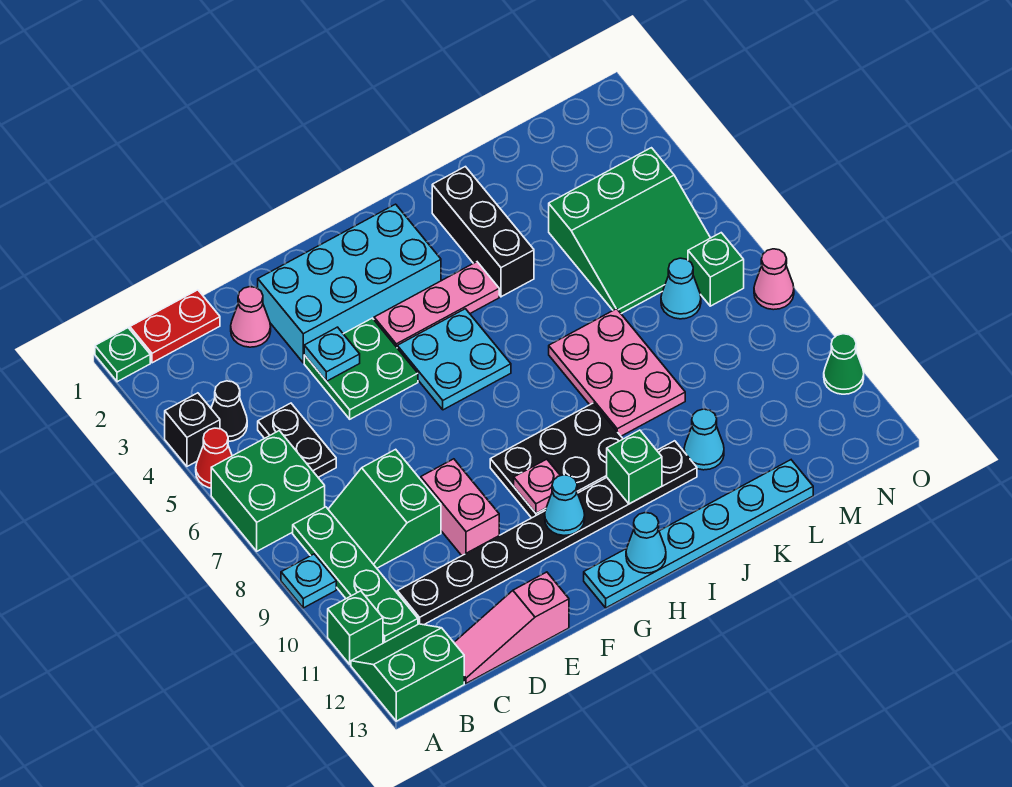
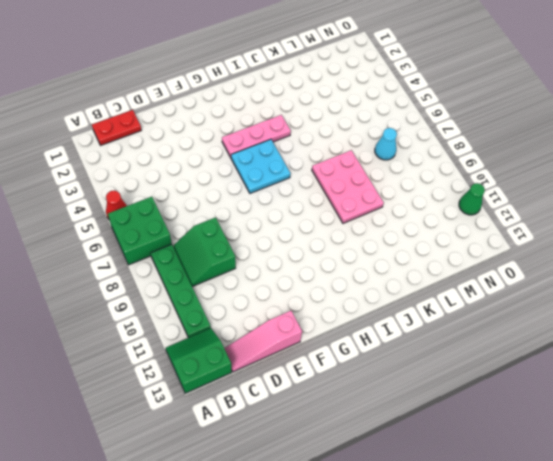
none -> green 1x1 plate [95,328,150,382]
none -> black 1x1 brick [165,393,220,466]
none -> cyan 1x1 plate [281,554,336,608]
none -> green 1x1 brick [328,591,383,664]

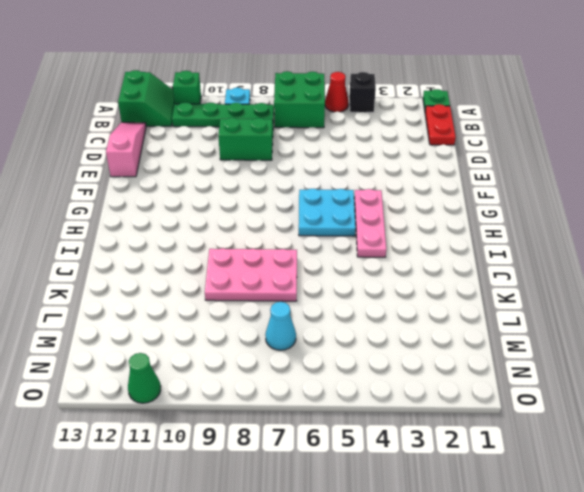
none -> black 1x1 cone [211,381,247,441]
none -> black 1x2 plate [258,403,336,477]
none -> black 1x8 plate [397,441,697,625]
none -> pink 1x1 cone [231,287,271,347]

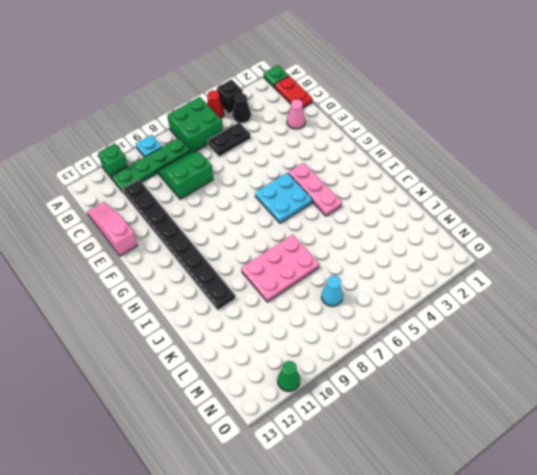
none -> green 2x2 slope [351,624,464,721]
none -> cyan 2x4 brick [258,204,441,363]
none -> green 2x2 plate [304,318,418,419]
none -> pink 1x2 brick [421,459,499,555]

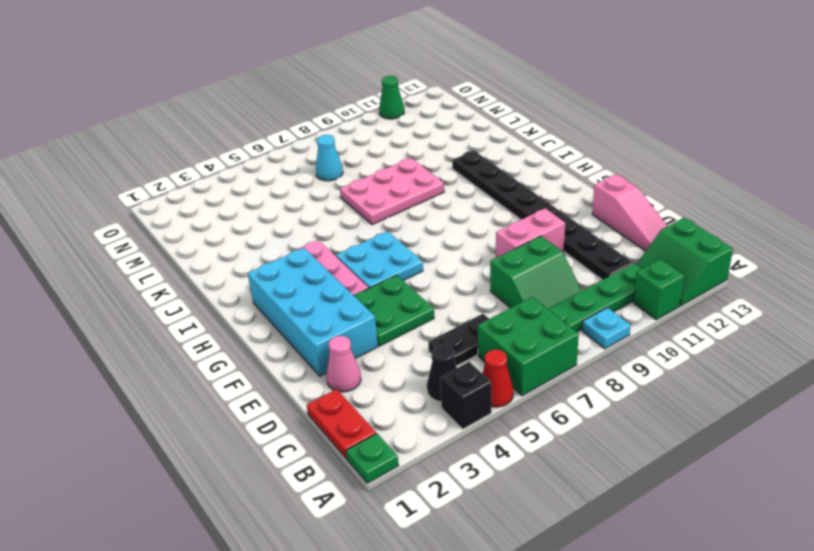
none -> black 2x3 plate [490,403,623,518]
none -> cyan 1x6 plate [584,460,813,608]
none -> black 1x3 brick [432,167,534,297]
none -> cyan 1x1 cone [684,409,724,470]

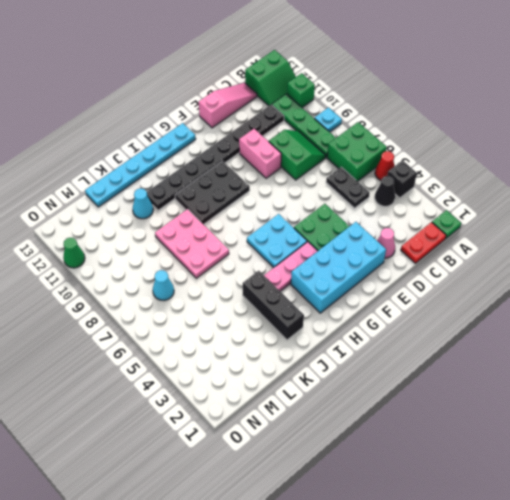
none -> green 3x3 slope [549,148,710,314]
none -> green 1x1 brick [688,233,744,306]
none -> pink 1x1 cone [754,249,794,310]
none -> cyan 1x1 plate [304,327,360,381]

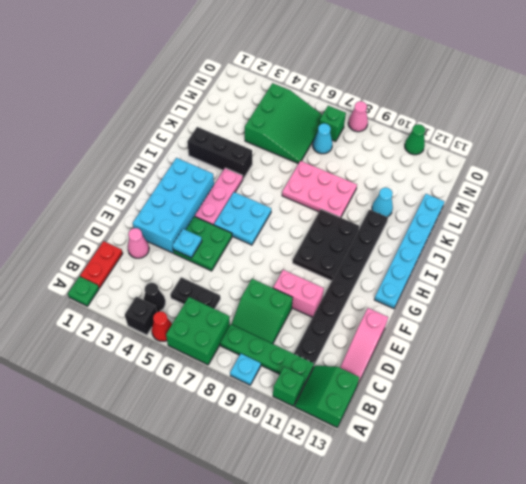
none -> pink 1x1 plate [514,459,560,513]
none -> cyan 1x1 cone [545,475,585,535]
none -> cyan 1x1 cone [626,513,666,573]
none -> green 1x1 brick [607,430,662,504]

